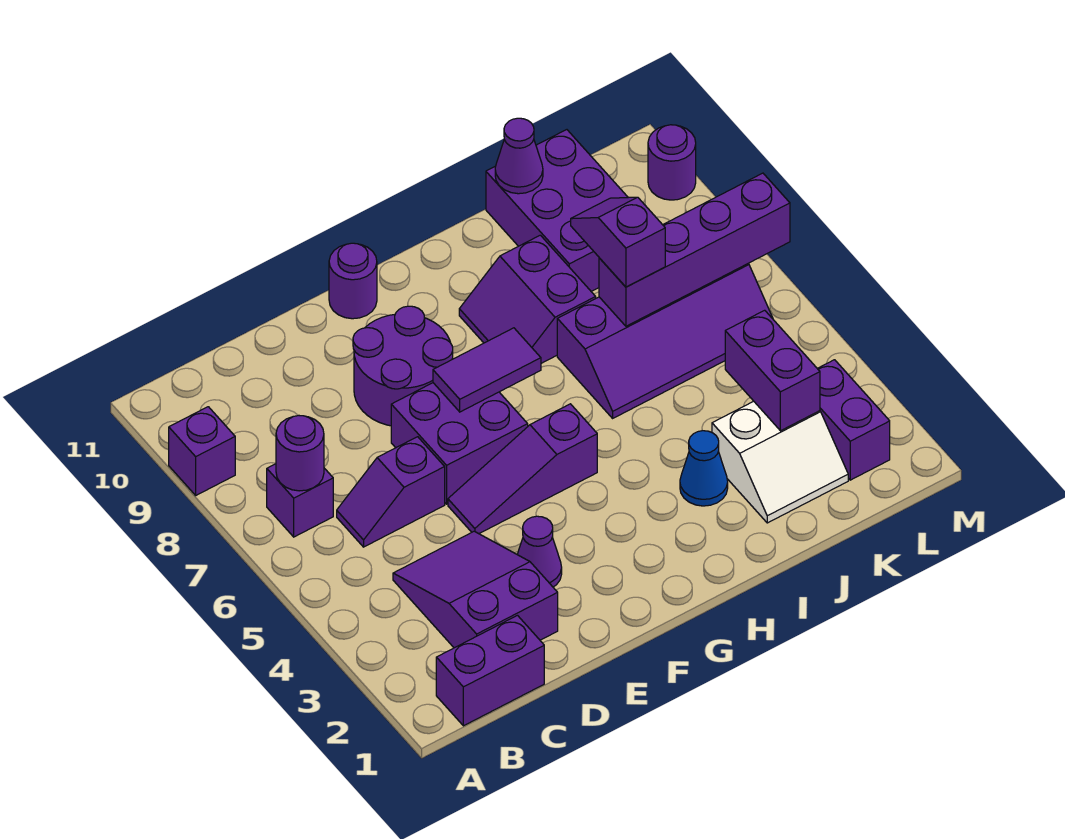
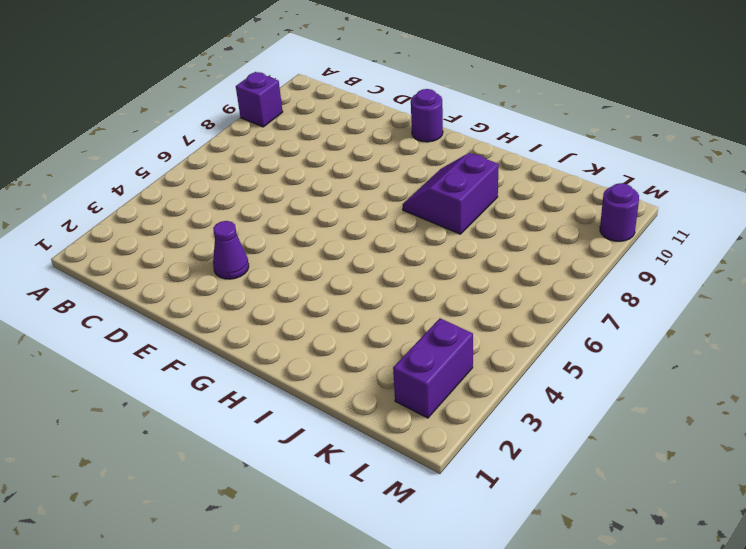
none -> purple 1x2 brick [436,615,544,726]
none -> purple 1x1 brick [267,464,333,537]
none -> purple 2x3 slope [393,531,558,648]

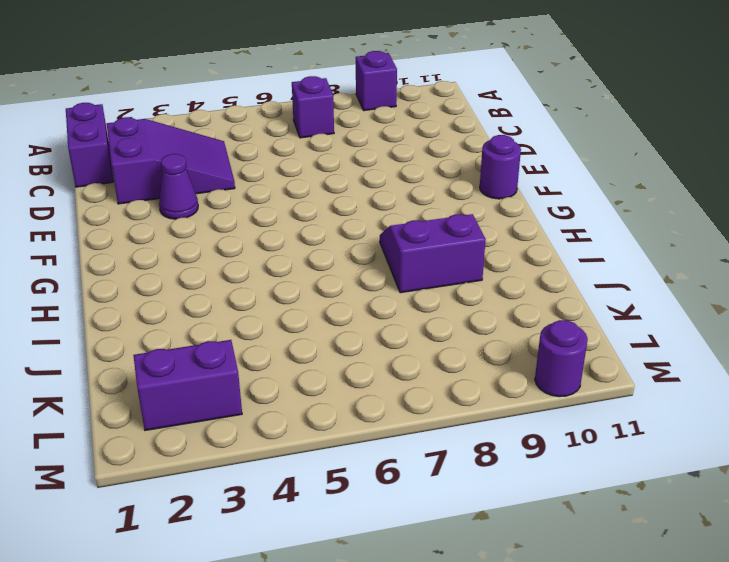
none -> purple 1x2 slope [337,437,445,547]
none -> purple 1x3 slope [448,404,597,534]
none -> purple 2x2 brick [391,383,528,504]

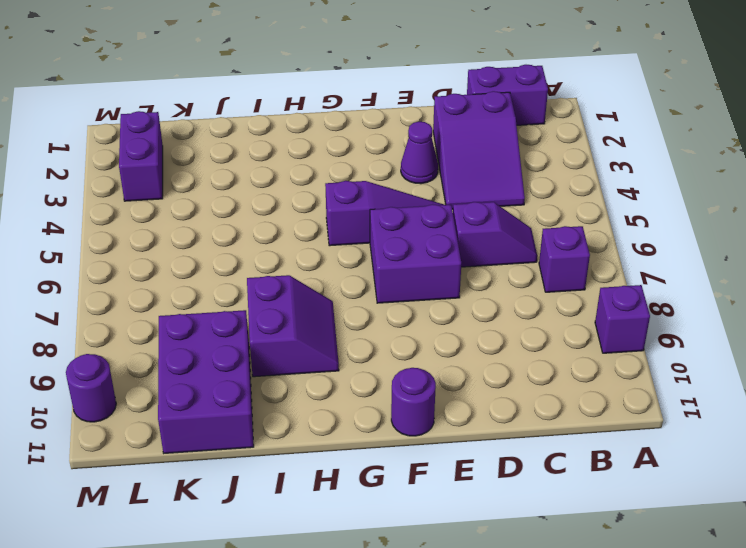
none -> purple 2x2 round brick [353,306,453,426]
none -> blue 1x1 cone [680,431,728,506]
none -> purple 2x4 slope [557,264,773,418]

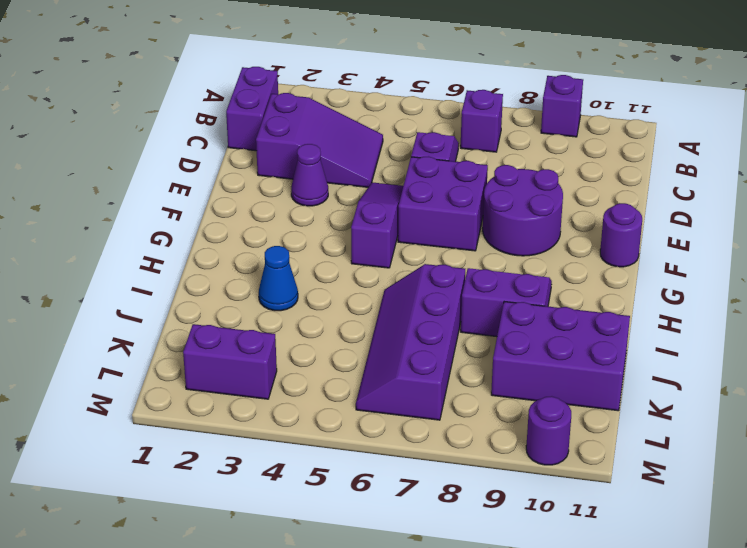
none -> white 2x2 slope [712,401,848,523]
none -> purple 1x1 round brick [276,416,324,491]
none -> purple 1x2 tile [433,328,541,412]

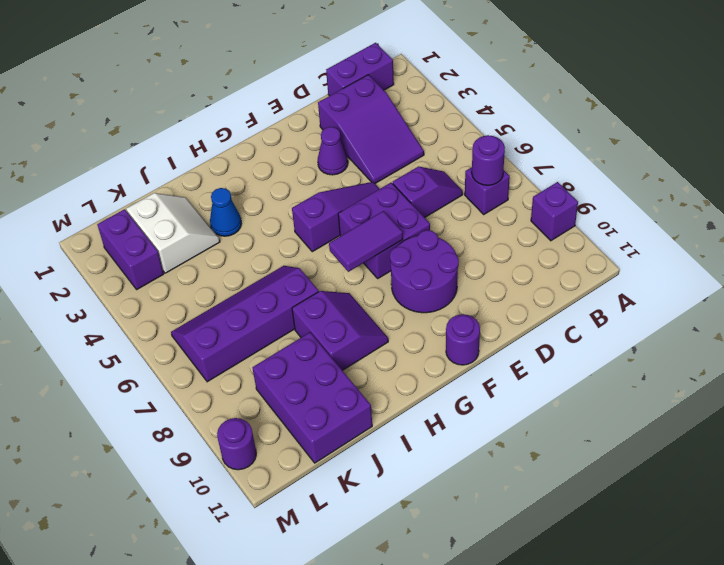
white 2x2 slope [126,193,220,273] -> white 2x2 slope turned to [712,401,848,523]
none -> purple 1x4 brick [599,173,790,326]
none -> purple 1x1 cone [495,118,543,194]
none -> purple 1x2 brick [725,310,820,431]

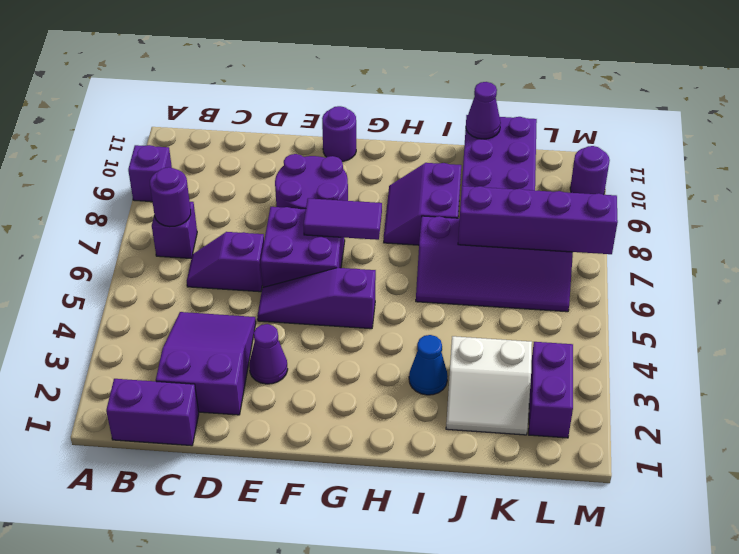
none -> purple 1x2 brick [725,310,820,431]
none -> purple 1x2 slope [571,197,665,287]

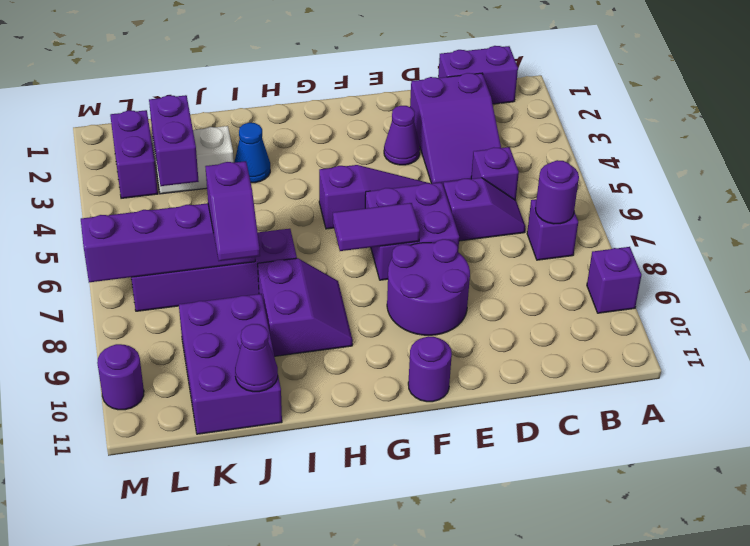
purple 1x1 brick [471,147,519,200] -> none

